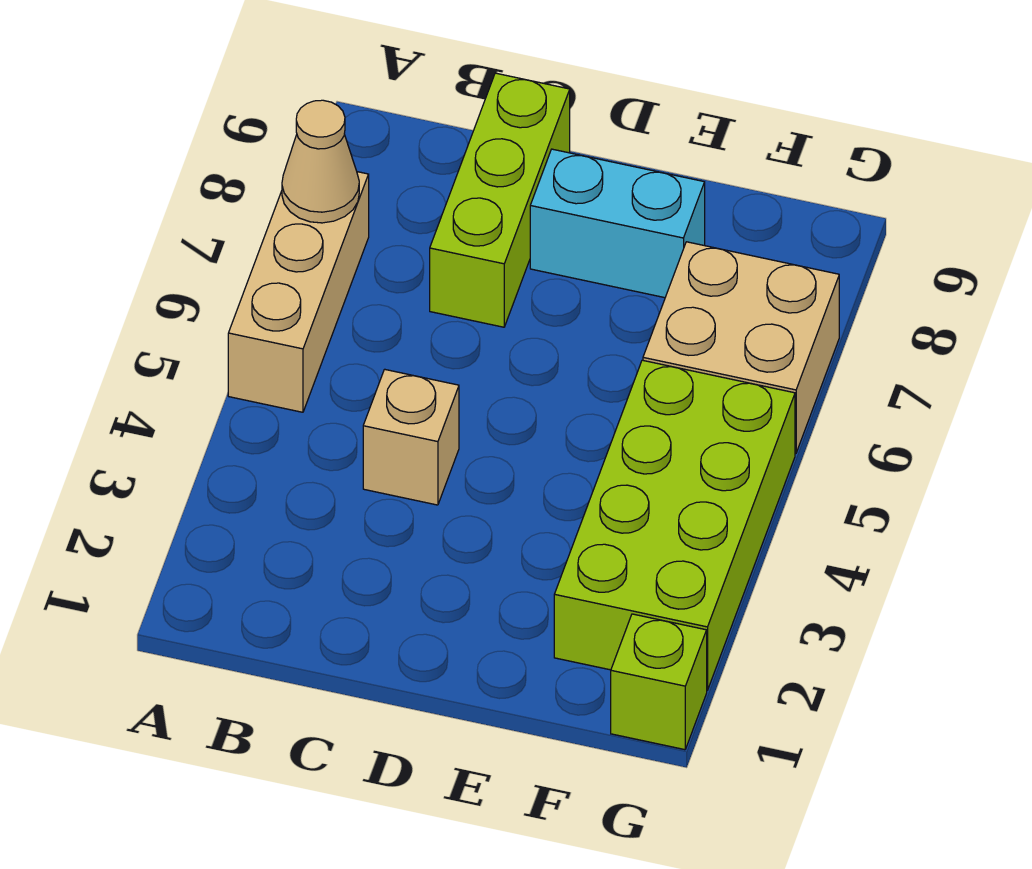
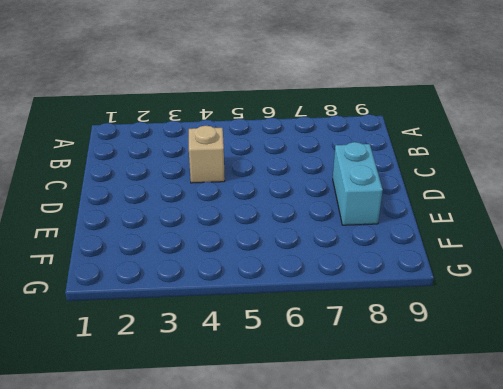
none -> tan 1x3 brick [228,172,369,412]
none -> lime 1x3 brick [430,73,570,327]

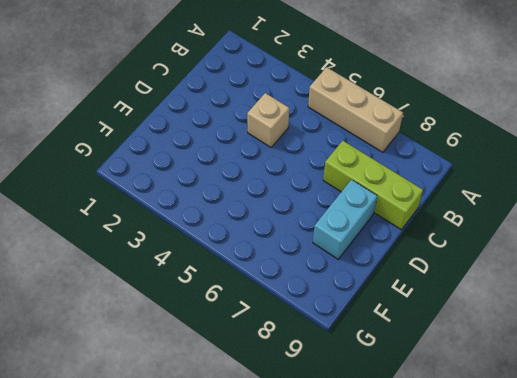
none -> lime 2x4 brick [554,360,795,690]
none -> tan 2x2 brick [643,242,839,453]

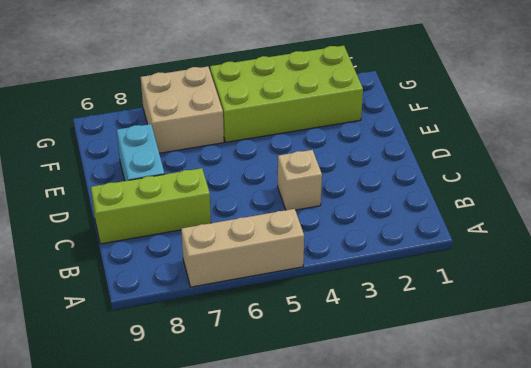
none -> lime 1x1 brick [611,614,707,750]
none -> tan 1x1 cone [282,100,359,223]

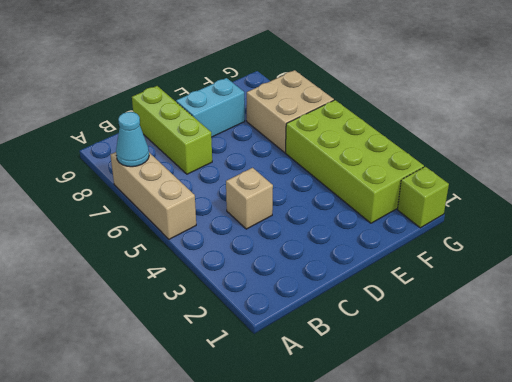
cyan 1x1 cone [116,112,149,167] -> tan 1x1 cone [282,100,359,223]

